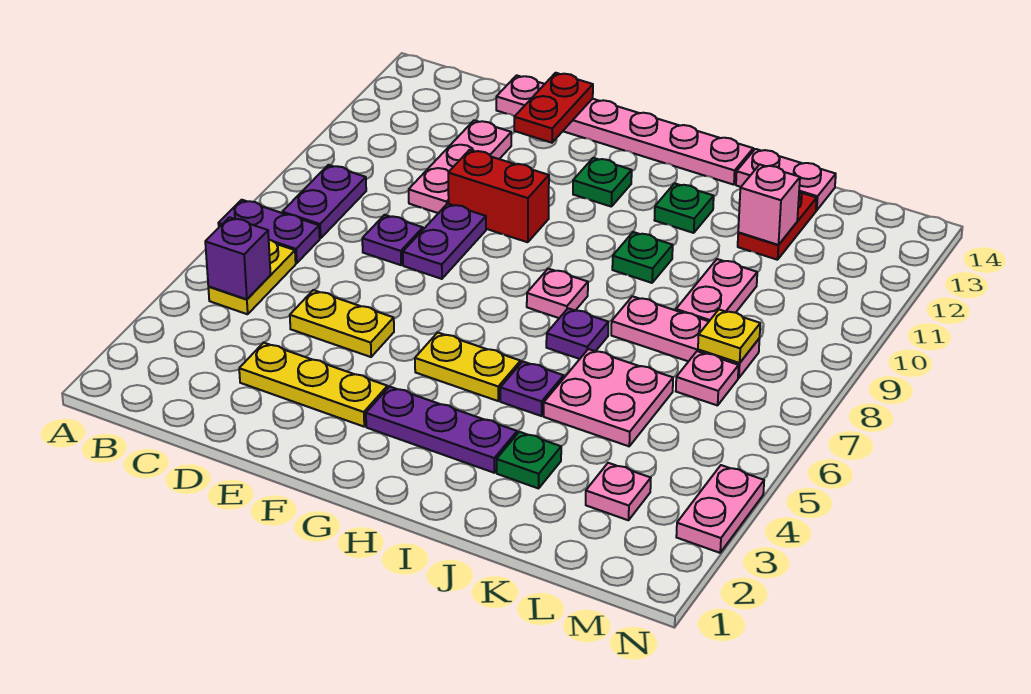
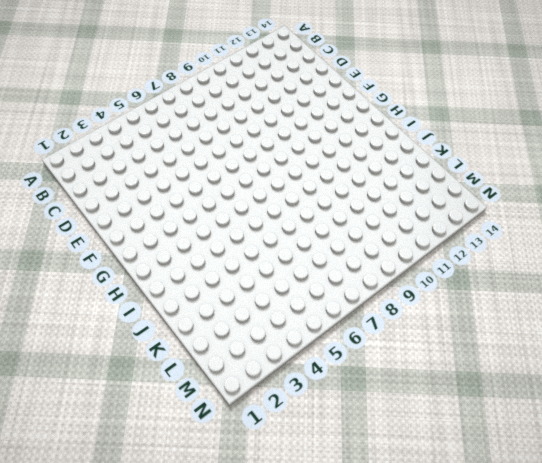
none -> purple 1x2 plate [218,200,320,263]
none -> yellow 1x2 plate [208,240,296,314]
none -> purple 1x2 plate [282,165,366,238]
none -> yellow 1x3 plate [239,343,387,427]

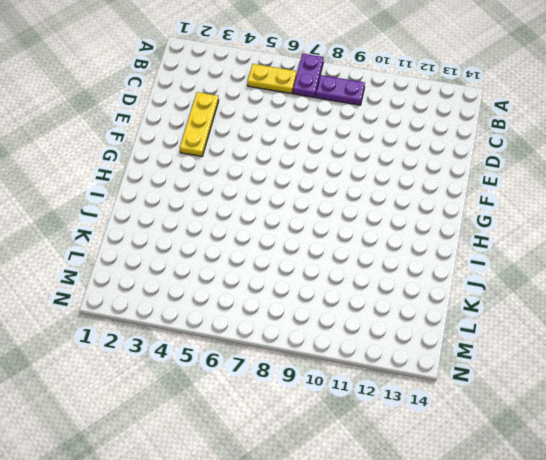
none -> yellow 1x2 plate [290,290,394,357]
none -> purple 1x1 plate [362,215,423,265]
none -> pink 1x3 plate [409,120,511,213]
none -> pink 1x6 plate [496,75,753,185]

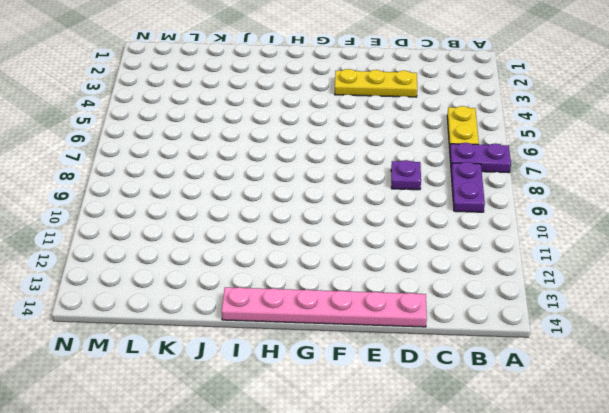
none -> yellow 1x2 plate [290,290,394,357]
none -> pink 1x3 plate [409,120,511,213]
none -> purple 1x2 plate [403,204,486,279]
none -> red 1x2 brick [448,150,549,242]

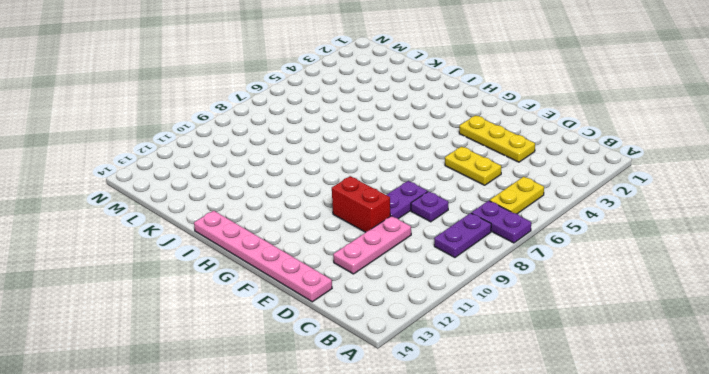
none -> purple 1x3 plate [366,387,517,473]
none -> yellow 1x2 plate [415,332,521,401]
none -> green 1x1 plate [573,158,632,207]
none -> pink 1x1 plate [527,269,588,318]

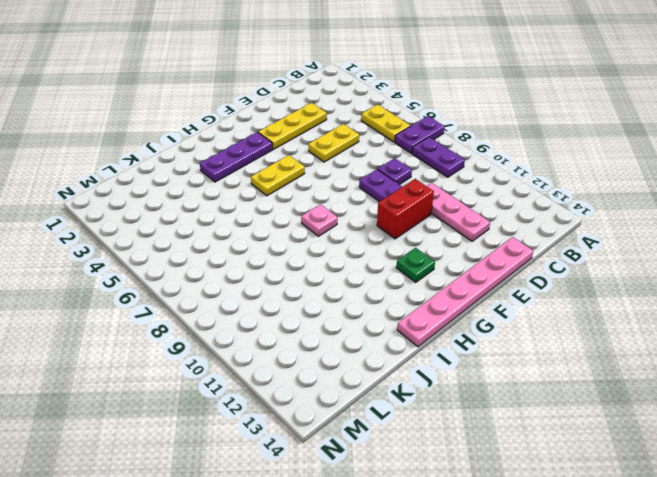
none -> purple 1x1 plate [500,361,564,416]
none -> purple 1x1 plate [546,308,608,359]
none -> green 1x1 plate [612,232,673,283]
none -> green 1x1 plate [655,183,714,233]

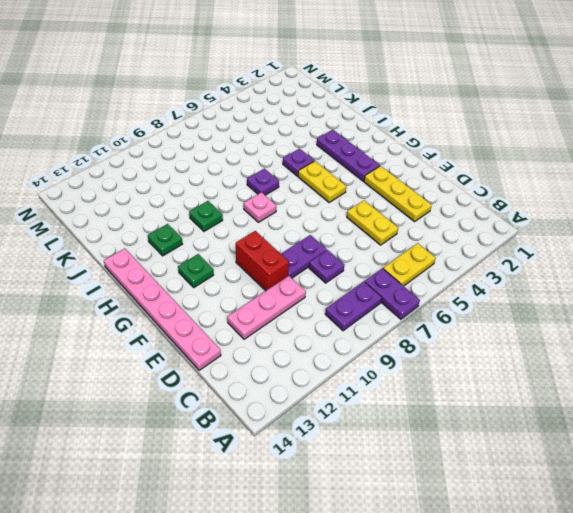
none -> green 1x1 plate [497,432,561,488]
none -> pink 2x2 plate [544,349,673,446]
none -> pink 1x3 plate [611,296,760,378]
none -> pink 1x2 plate [736,149,836,210]

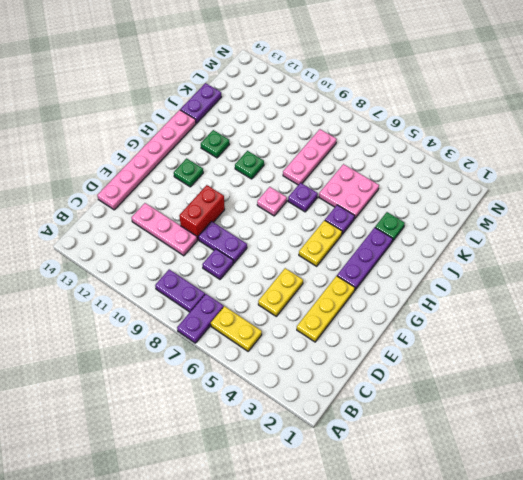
purple 1x2 plate [180,83,221,123] -> pink 1x2 plate [736,149,836,210]
none -> pink 1x2 plate [676,259,757,321]
none -> red 1x2 plate [738,191,817,260]
none -> pink 1x1 plate [586,463,651,520]
none -> pink 1x1 plate [676,351,739,406]

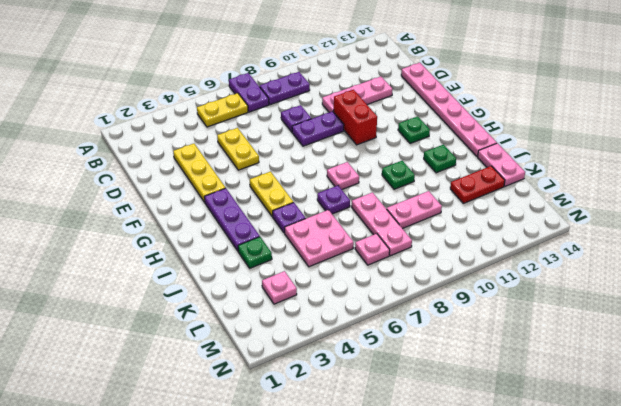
none -> pink 1x2 plate [676,465,764,553]
none -> purple 1x1 brick [205,217,271,299]
none -> red 1x2 plate [514,73,593,143]
none -> pink 1x1 brick [738,165,800,245]

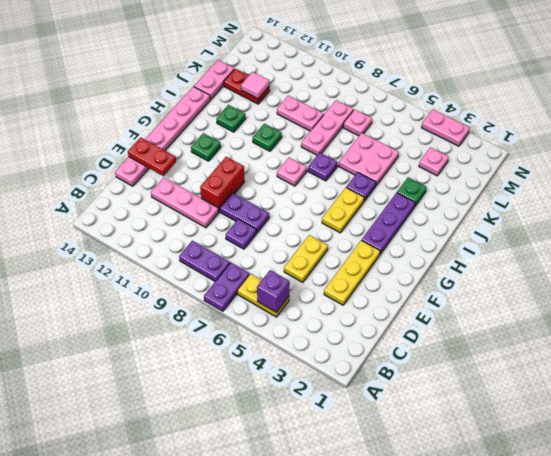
pink 1x1 tile [241,72,269,99] -> pink 1x1 brick [738,165,800,245]
none -> yellow 1x1 plate [698,310,760,363]

